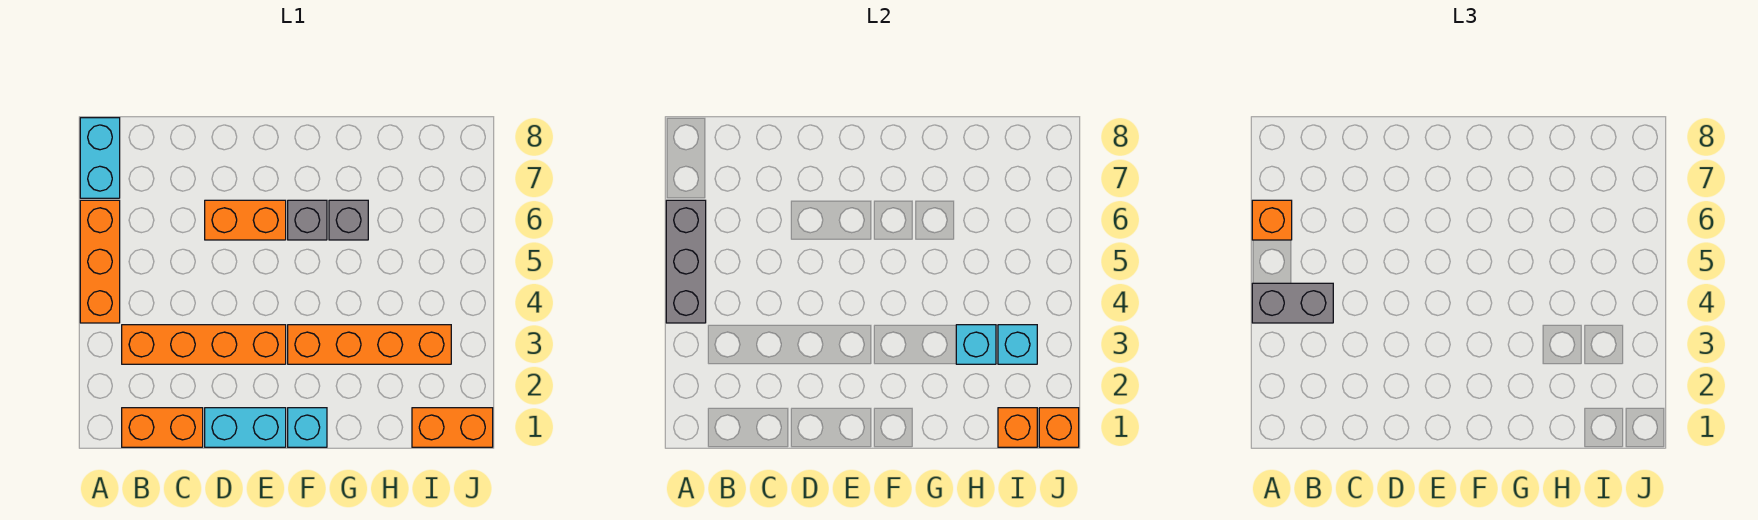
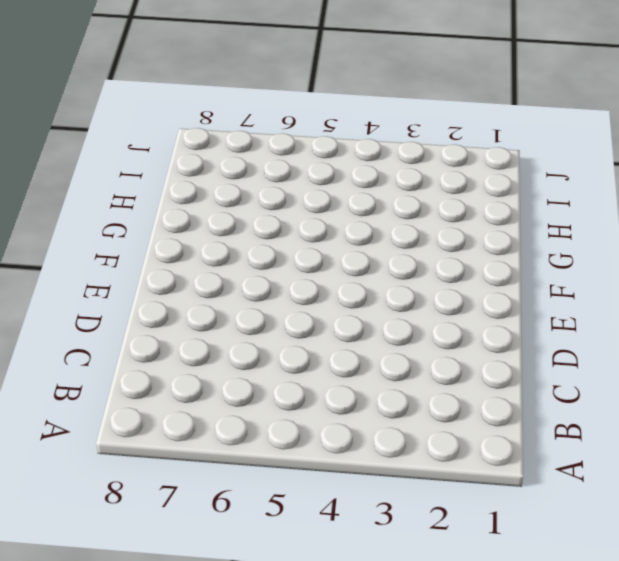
none -> orange 1x3 brick [80,200,120,323]
none -> cyan 1x2 brick [80,118,120,198]
none -> orange 1x2 brick [122,408,203,447]

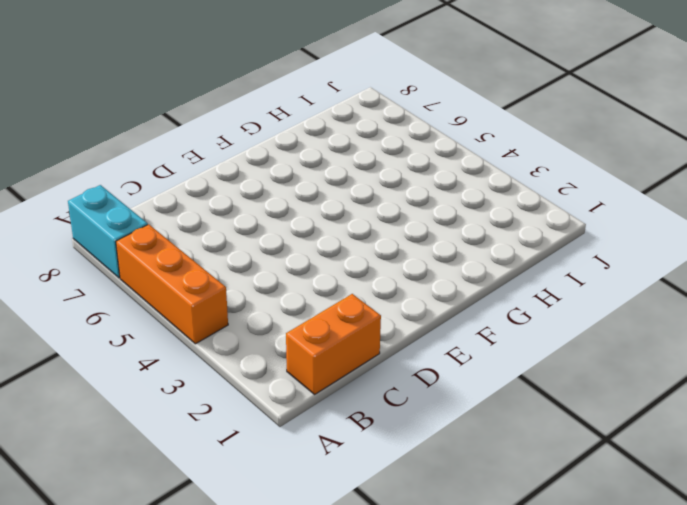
none -> orange 1x4 brick [122,325,286,364]
none -> cyan 1x2 brick [205,408,286,447]
none -> orange 1x2 brick [205,200,286,240]

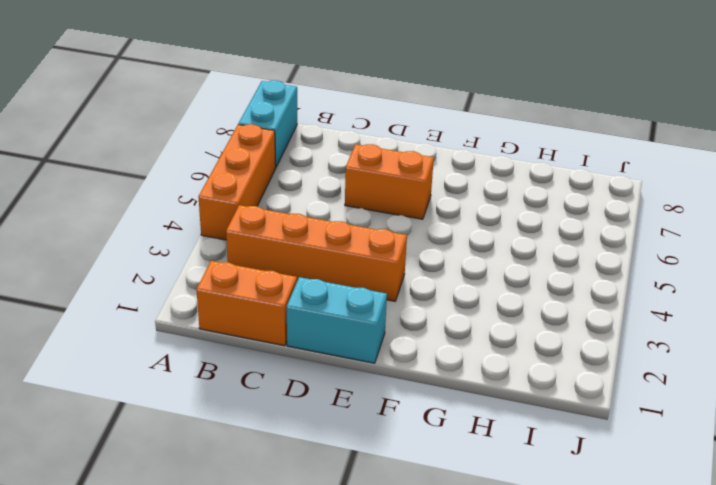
none -> cyan 1x1 brick [288,408,327,447]
none -> orange 1x4 brick [288,325,451,364]
none -> grey 1x1 brick [288,200,327,240]

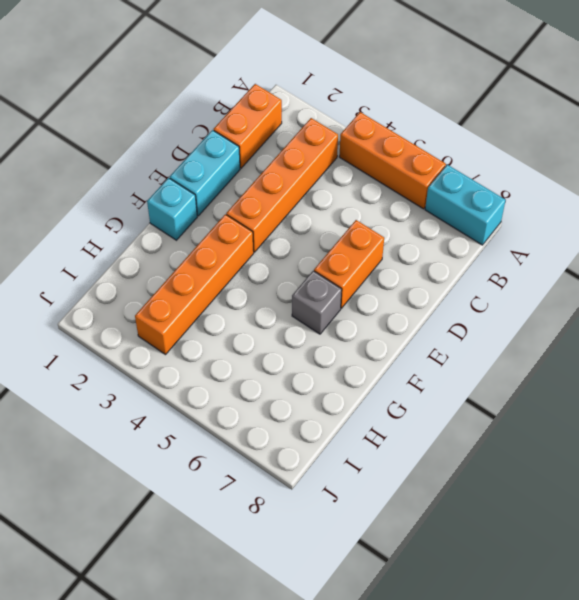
none -> grey 1x1 brick [329,200,368,240]
none -> orange 1x2 brick [412,408,493,447]
none -> grey 1x3 brick [666,200,706,323]

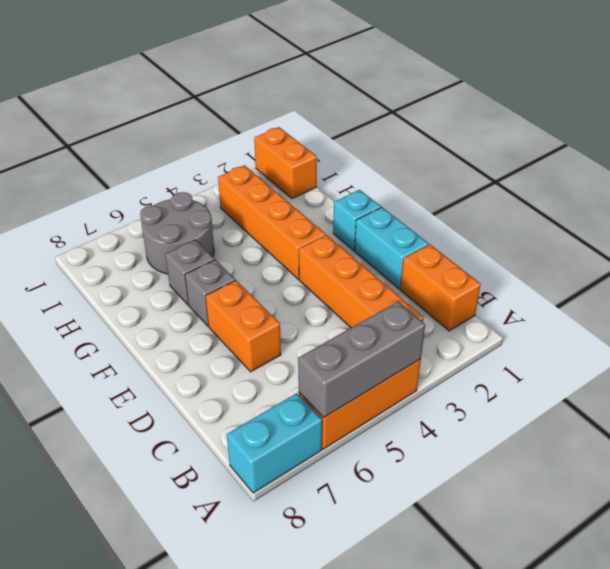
grey 2x2 round brick [140,192,214,274] -> none
none -> cyan 1x1 brick [956,325,996,364]
none -> orange 1x1 brick [998,408,1037,447]
none -> cyan 1x1 brick [998,325,1037,364]

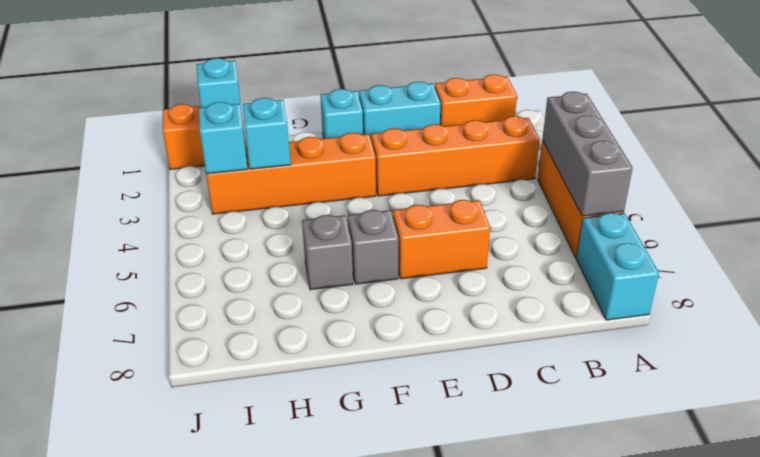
cyan 1x1 brick [197,58,242,116] -> orange 1x1 brick [998,408,1037,447]
none -> orange 1x1 brick [1039,408,1079,447]
none -> grey 1x2 brick [1252,283,1333,323]
none -> orange 1x1 brick [1252,200,1292,240]

